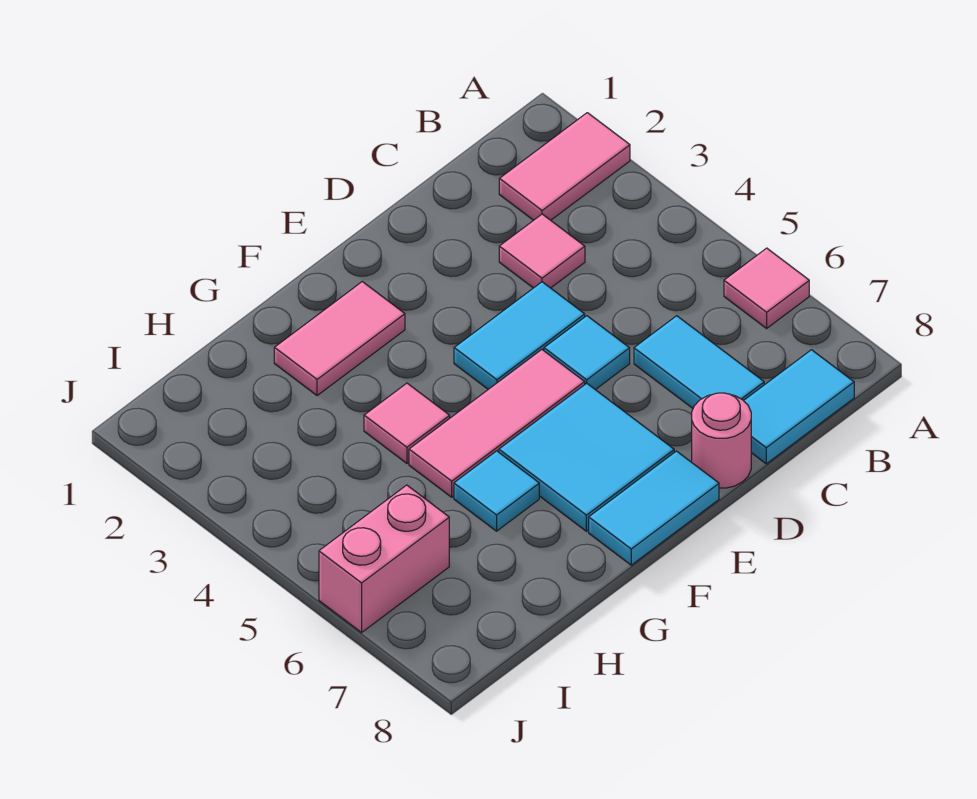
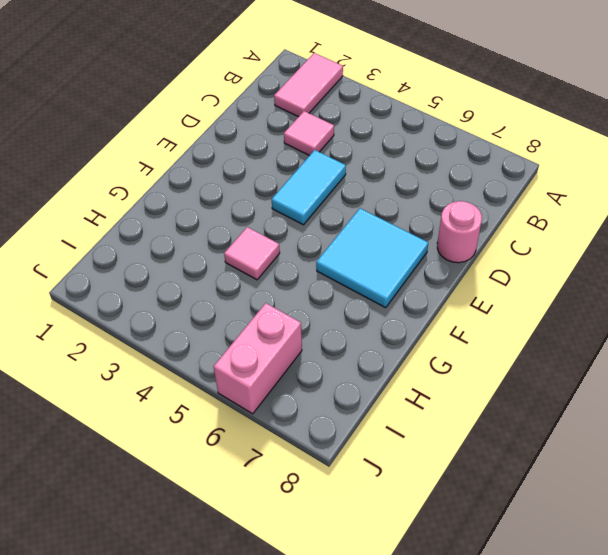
none -> pink 1x1 tile [724,248,809,328]
none -> cyan 1x2 tile [744,350,854,464]
none -> cyan 1x2 tile [634,316,764,408]

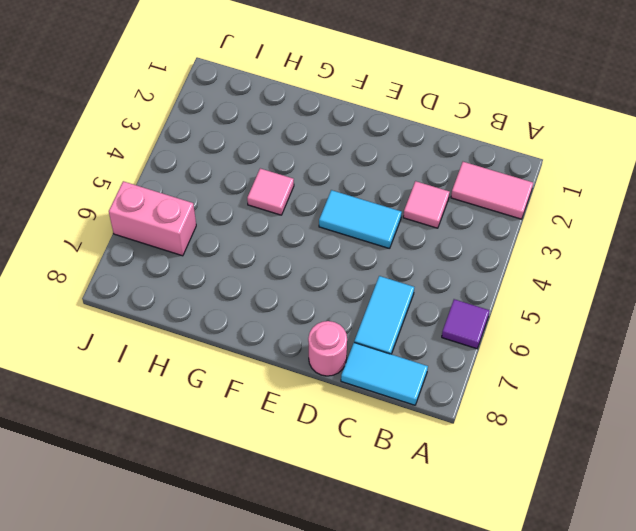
purple 1x1 tile [442,299,490,349] -> pink 1x1 tile [724,248,809,328]
none -> cyan 1x1 tile [544,316,630,390]
none -> pink 1x3 tile [409,350,585,497]
none -> cyan 2x2 tile [499,383,674,531]

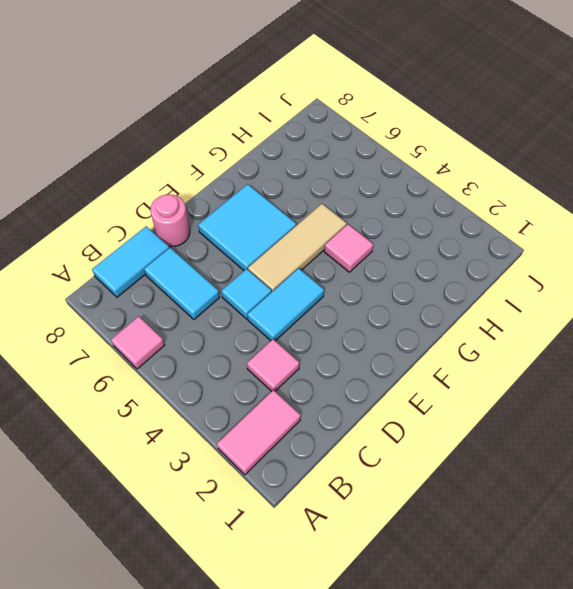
tan 1x3 tile [248,204,347,291] -> pink 1x3 tile [409,350,585,497]
none -> cyan 1x2 tile [589,451,719,565]
none -> pink 1x2 tile [274,282,405,396]
none -> cyan 1x1 tile [454,451,539,531]

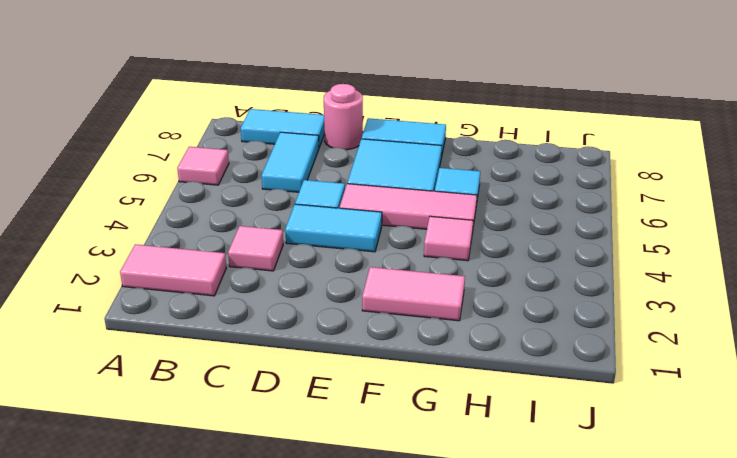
none -> pink 1x2 brick [319,485,449,633]

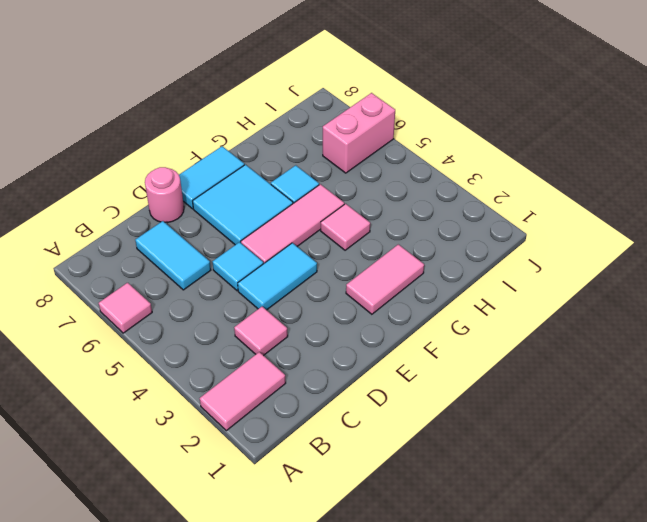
none -> cyan 1x2 tile [744,350,854,464]

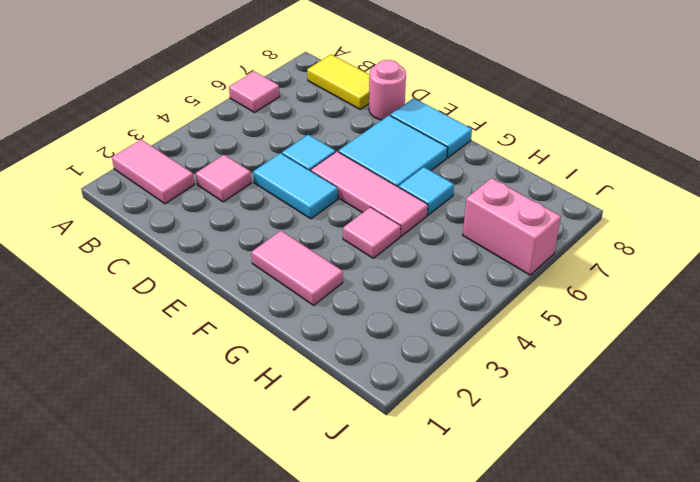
yellow 1x2 tile [307,55,370,109] -> cyan 1x2 tile [744,350,854,464]
none -> cyan 1x2 tile [634,316,764,408]

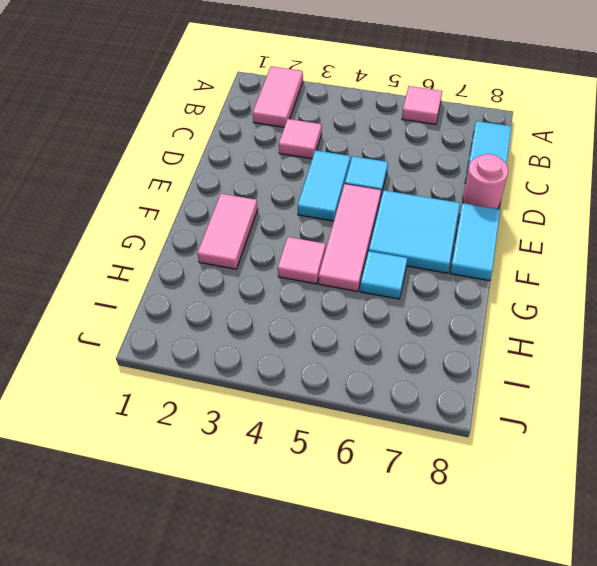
none -> cyan 1x2 tile [634,316,764,408]
none -> pink 1x2 brick [319,485,449,633]

